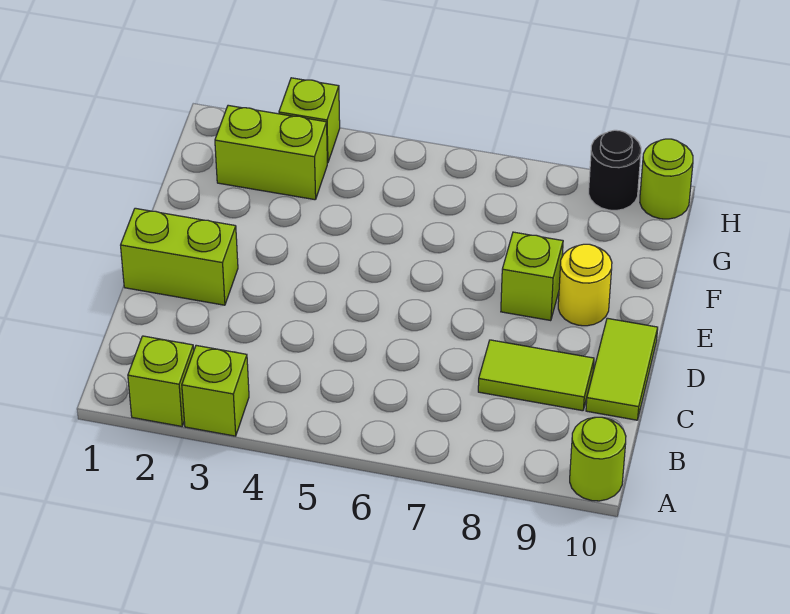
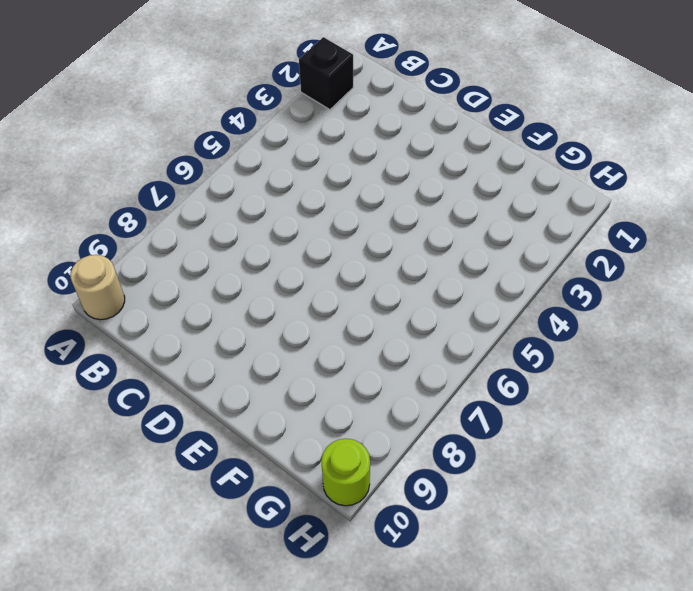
black 1x1 brick [299,37,353,110] -> lime 1x1 brick [128,336,194,426]
tan 1x1 round brick [71,255,125,320] -> lime 1x1 round brick [570,417,626,501]
none -> lime 1x1 brick [182,345,249,436]
none -> lime 1x2 tile [478,340,594,411]
none -> lime 1x2 tile [586,318,658,420]

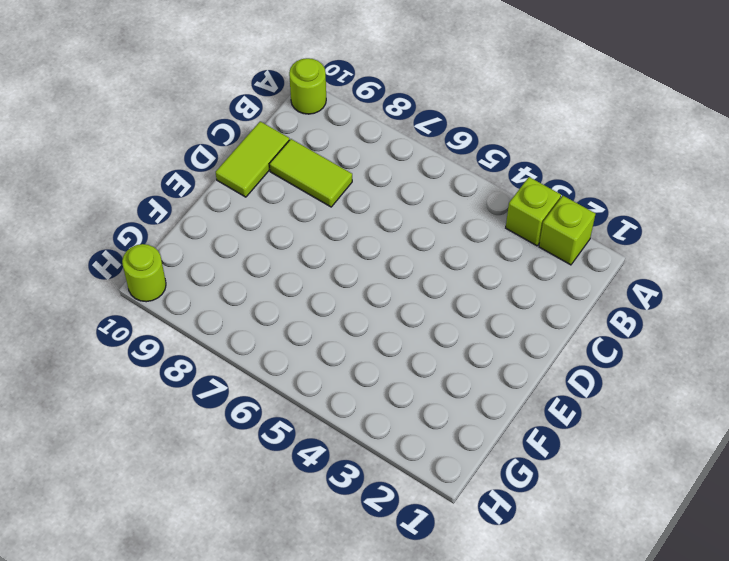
none -> lime 1x2 brick [121,208,238,305]
none -> lime 1x1 brick [501,232,563,321]
none -> yellow 1x1 round brick [558,244,612,326]

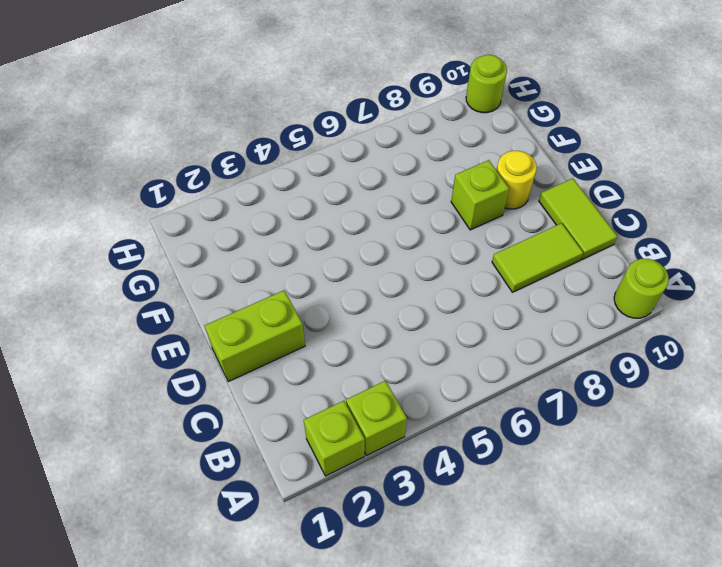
none -> lime 1x2 brick [215,105,327,200]
none -> lime 1x1 brick [279,78,340,163]
none -> black 1x1 round brick [589,130,641,210]

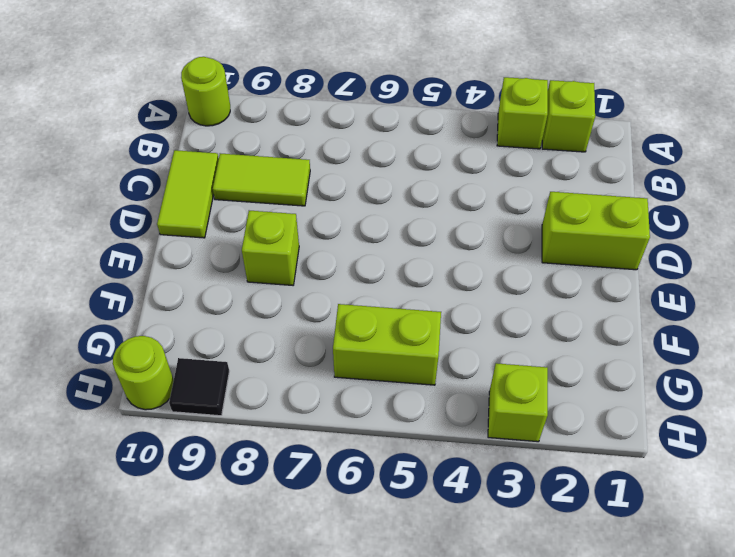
lime 1x2 brick [333,304,441,385] -> lime 1x2 brick moved to [215,105,327,200]
black 1x1 tile [169,358,229,416] -> black 1x1 round brick [589,130,641,210]
none -> yellow 1x1 round brick [558,244,612,326]

